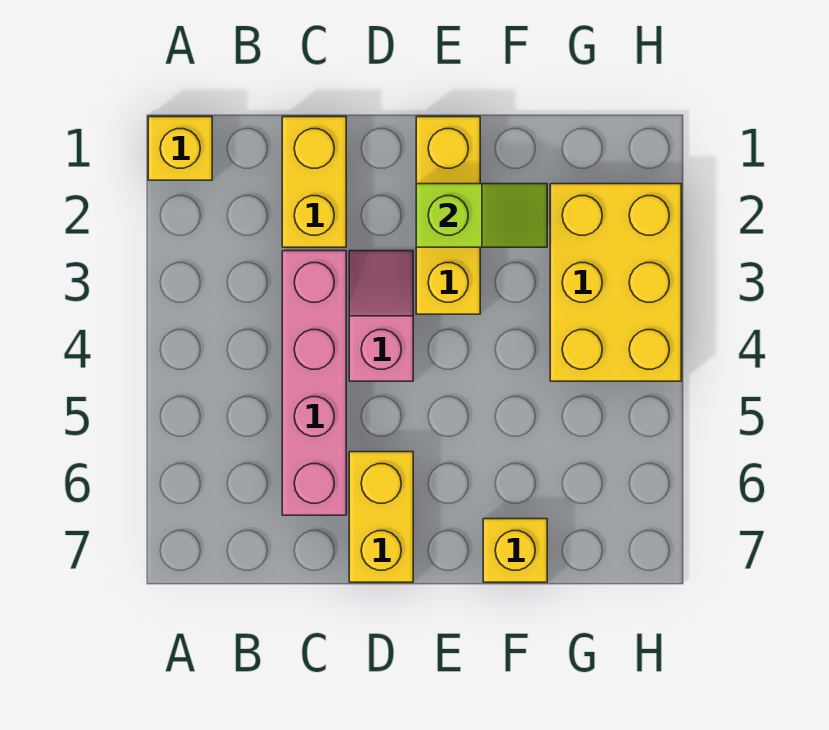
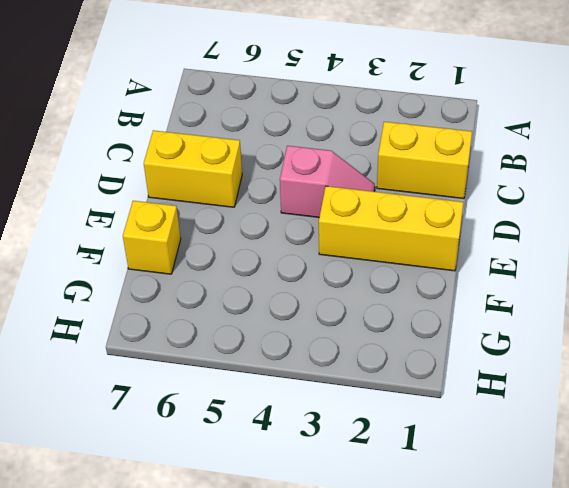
none -> yellow 1x1 brick [148,117,212,180]
none -> pink 1x4 brick [282,251,346,515]

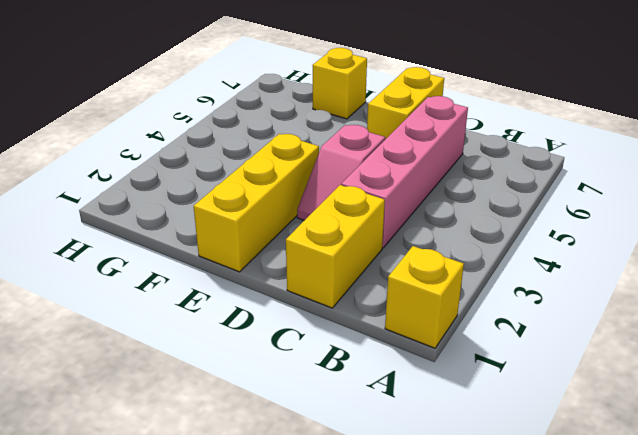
none -> yellow 2x3 brick [550,184,681,381]
none -> lime 1x2 slope [416,184,547,247]

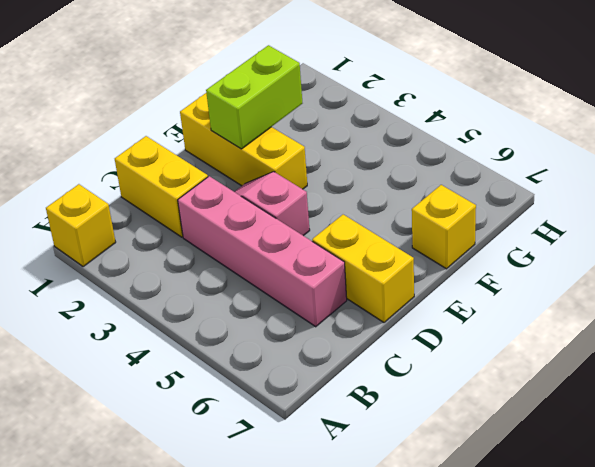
lime 1x2 brick [206,45,302,149] -> lime 1x2 slope [416,184,547,247]
none -> yellow 2x3 brick [550,184,681,381]

